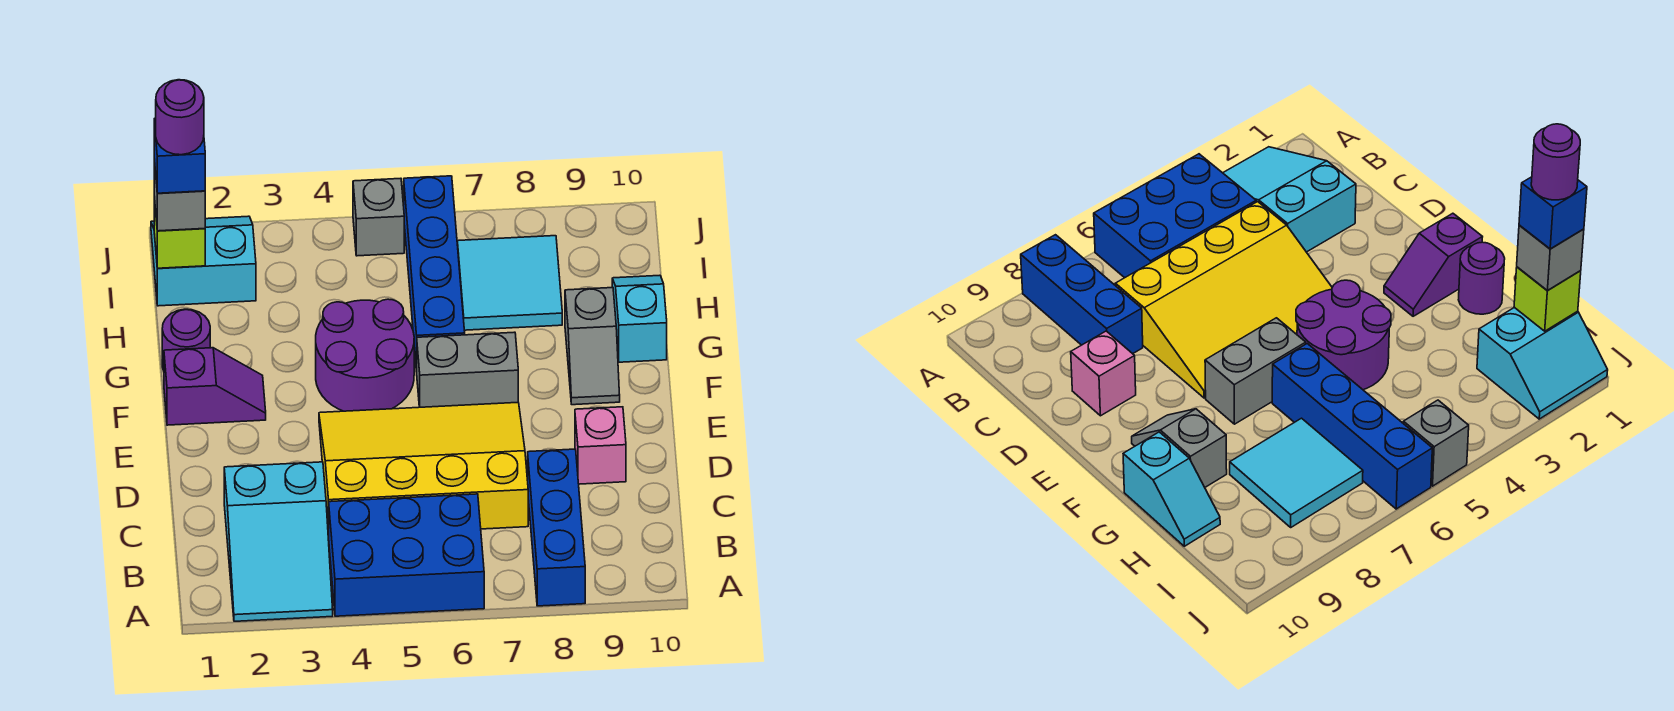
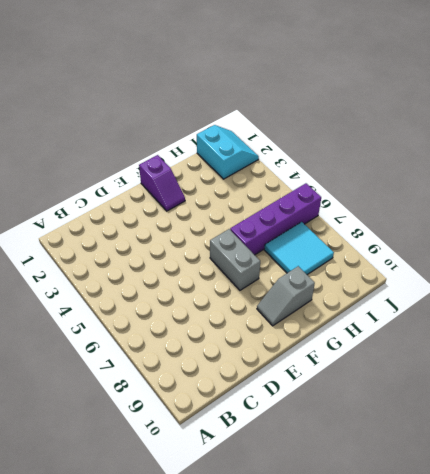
purple 1x4 brick [230,183,321,255] -> blue 1x4 brick [404,176,465,372]
none -> cyan 2x3 slope [224,462,333,621]
none -> blue 2x3 brick [329,494,484,616]
none -> blue 1x3 brick [528,449,585,606]

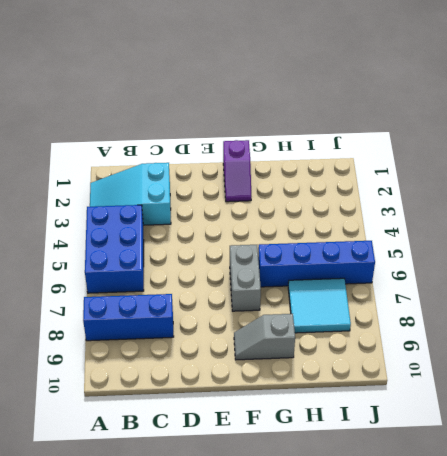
none -> yellow 3x4 slope [319,402,528,537]
none -> pink 1x1 brick [575,407,626,484]
none -> purple 2x2 round brick [316,299,414,411]

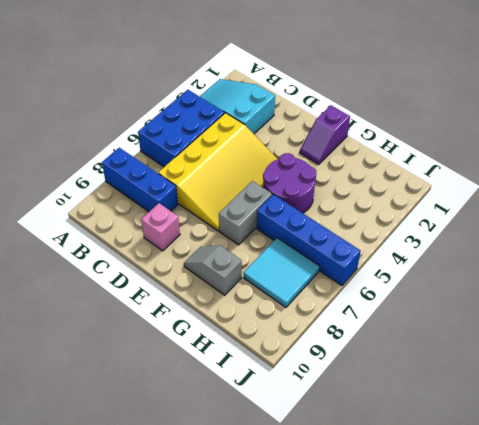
none -> purple 1x1 round brick [162,309,210,371]
none -> cyan 1x2 slope [612,275,667,362]
none -> cyan 2x2 slope [151,216,256,306]

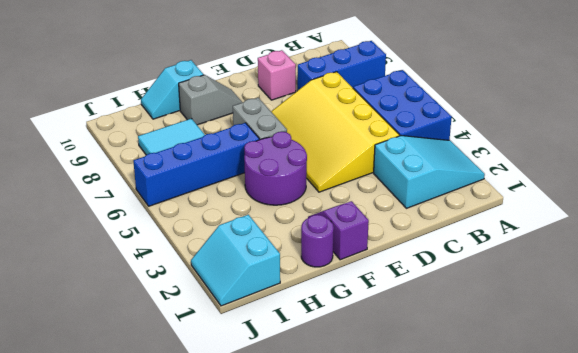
none -> grey 1x1 brick [353,178,404,256]
none -> lime 1x1 brick [154,197,205,268]
none -> grey 1x1 brick [154,160,205,231]

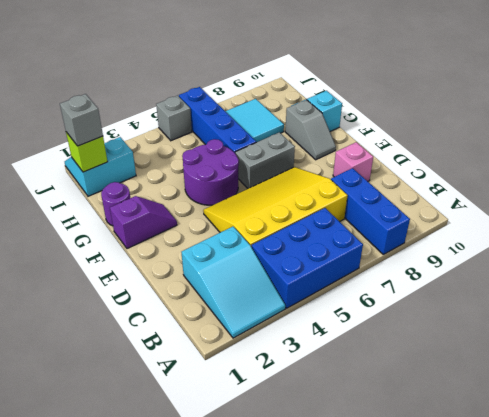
none -> blue 1x1 brick [154,118,205,193]
none -> purple 1x1 round brick [156,80,204,155]

